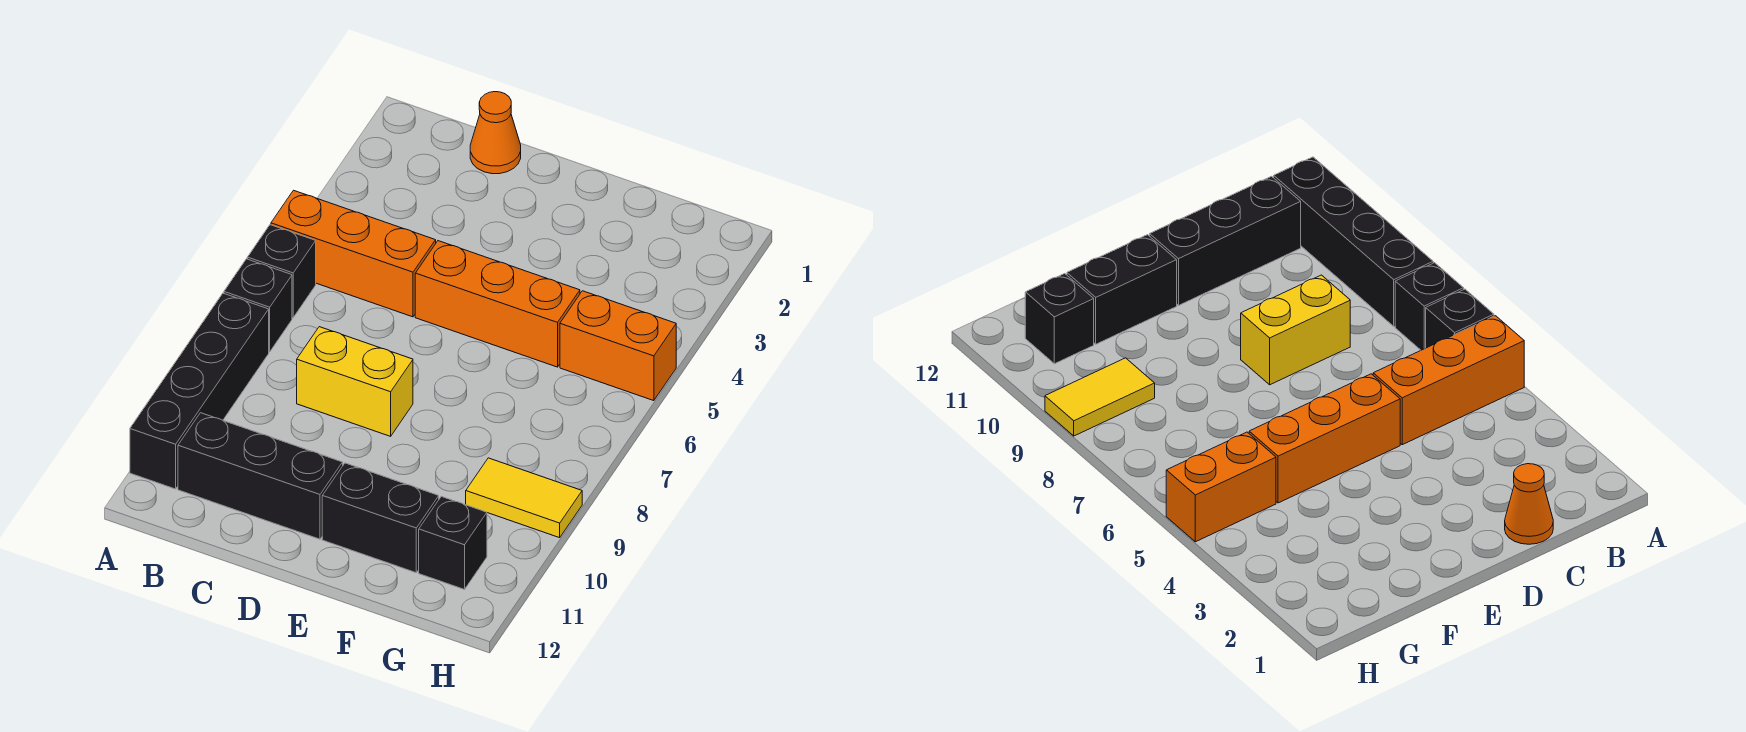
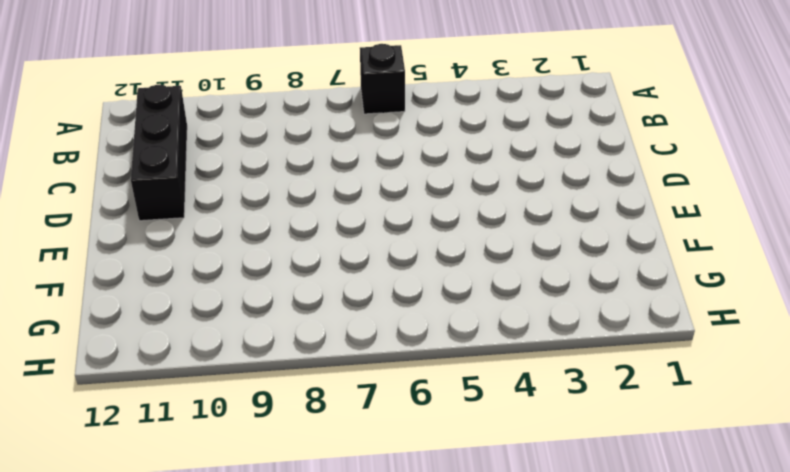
none -> orange 1x3 brick [271,190,436,317]
none -> black 1x1 brick [224,259,292,352]
none -> black 1x4 brick [130,293,269,489]

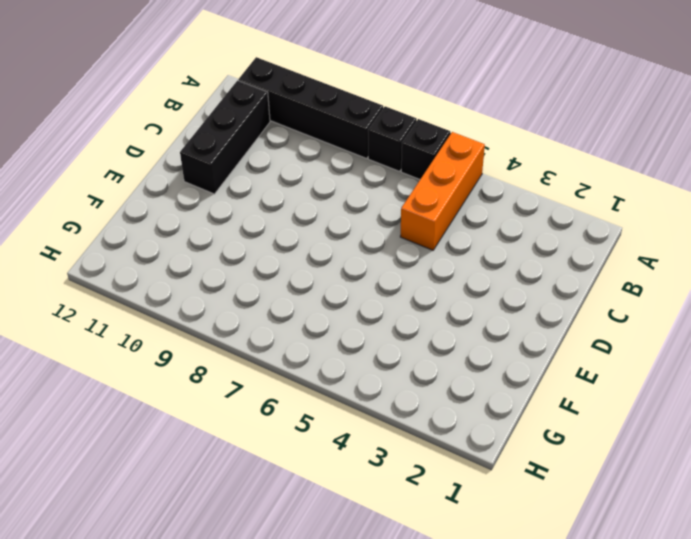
none -> orange 1x1 cone [470,92,521,174]
none -> yellow 1x2 brick [297,327,413,436]
none -> orange 1x3 brick [415,241,580,367]

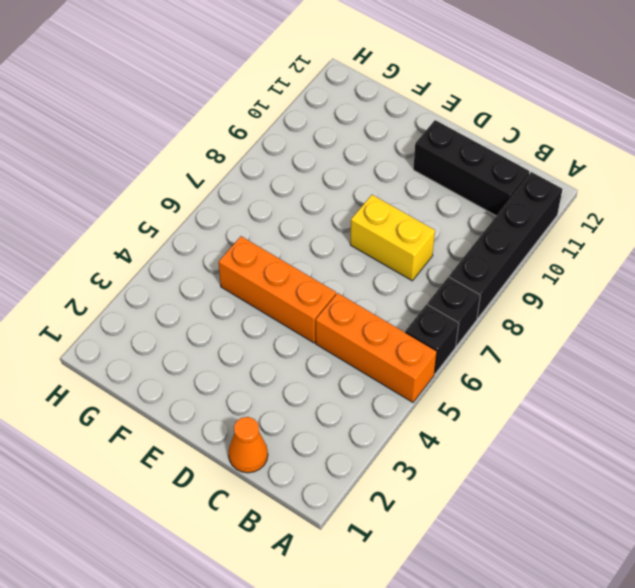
none -> black 1x2 brick [322,463,439,573]
none -> orange 1x2 brick [560,291,676,401]
none -> yellow 1x2 tile [466,458,582,538]

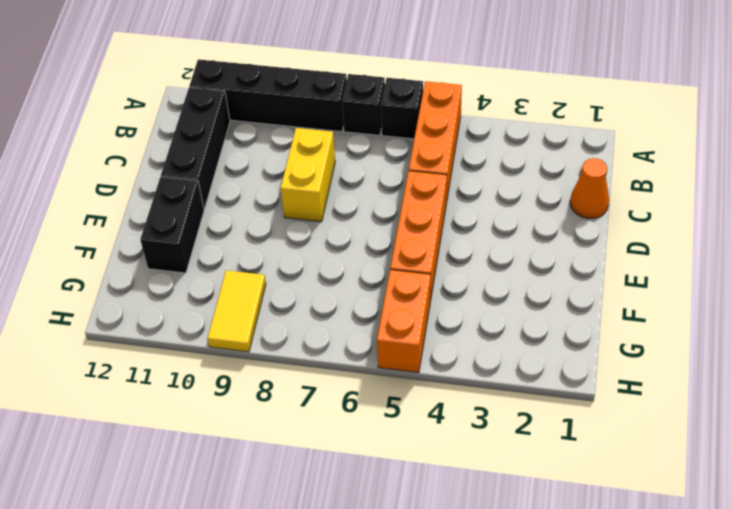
none -> black 1x1 brick [419,496,487,589]

